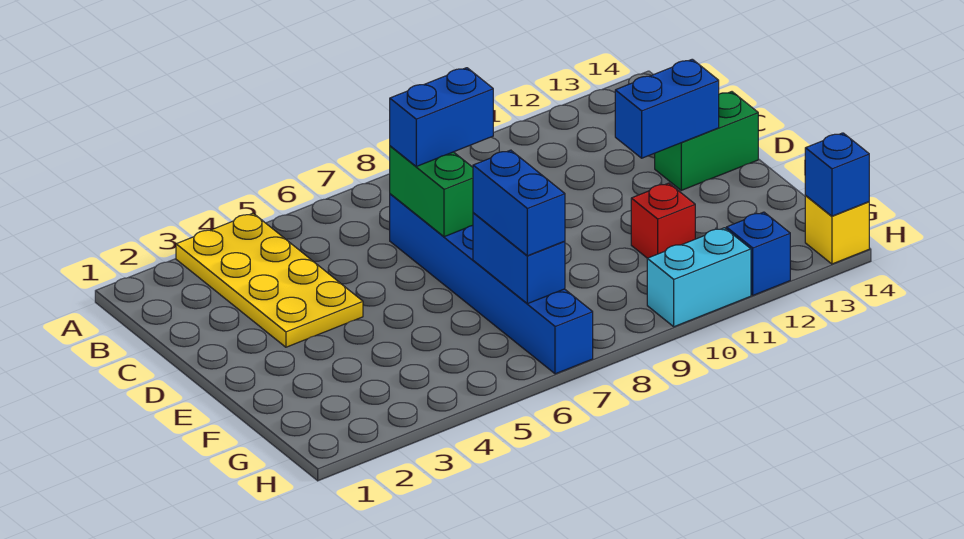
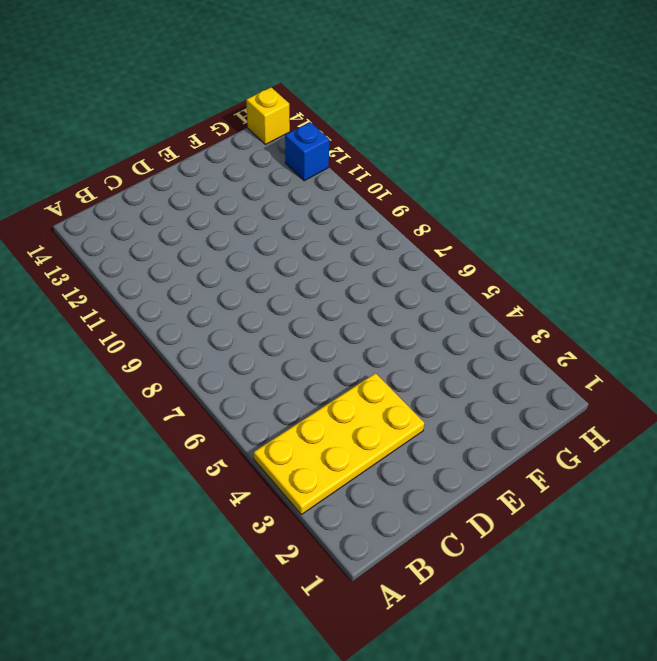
none -> blue 1x6 brick [390,194,593,374]
none -> green 1x2 brick [655,92,758,190]
none -> red 1x1 brick [631,183,695,258]

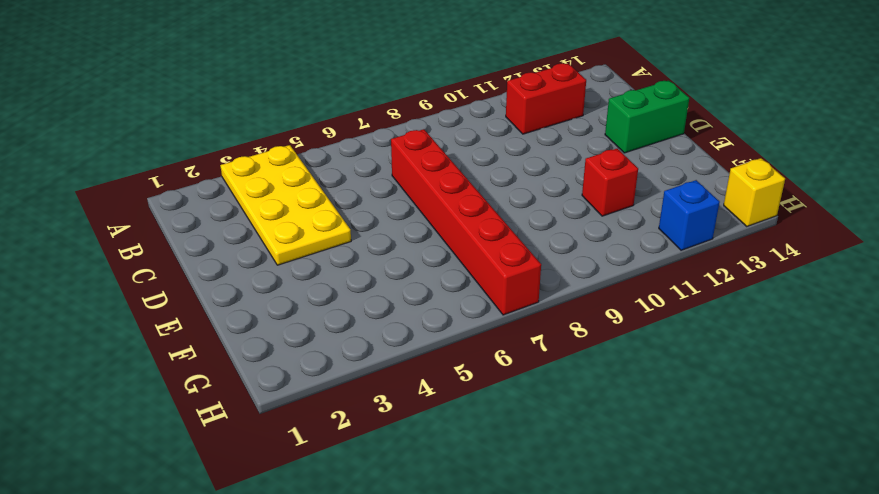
red 1x2 brick [506,63,586,134] -> none
red 1x6 brick [391,129,541,315] -> blue 1x6 brick [390,194,593,374]
none -> cyan 1x2 brick [647,228,751,327]
none -> green 1x2 brick [390,146,473,237]
none -> blue 1x2 brick [615,59,719,158]

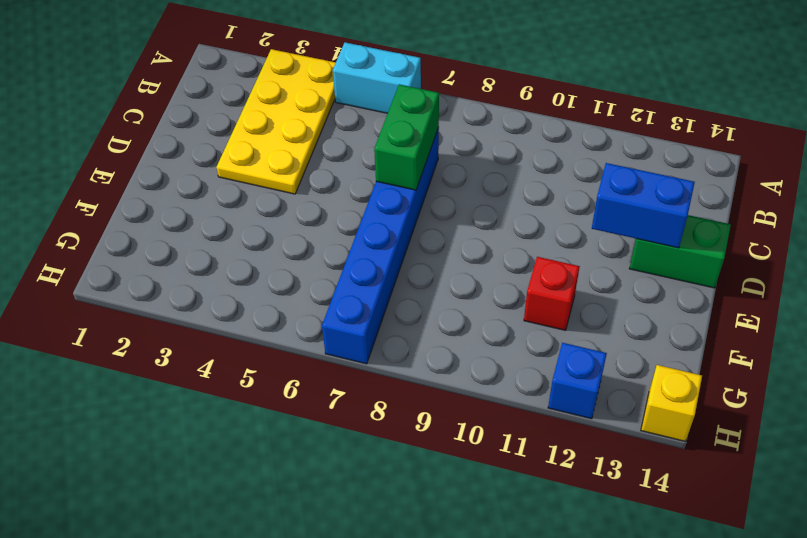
cyan 1x2 brick [333,42,421,113] -> cyan 1x2 brick moved to [647,228,751,327]
none -> blue 1x2 brick [473,213,565,304]
none -> blue 1x1 brick [805,133,869,216]
none -> blue 1x2 brick [390,68,493,166]

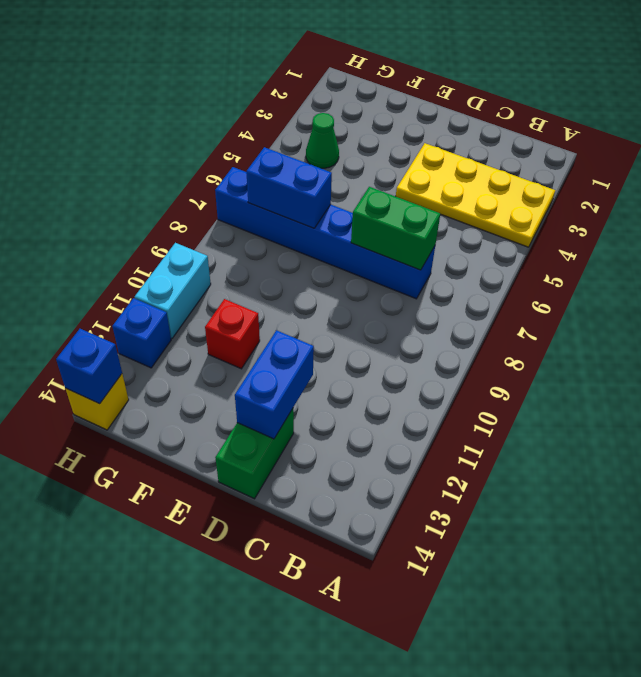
green 1x1 cone [306,113,339,168] -> none
none -> blue 1x2 brick [390,68,493,166]
none -> blue 1x2 brick [473,150,565,256]

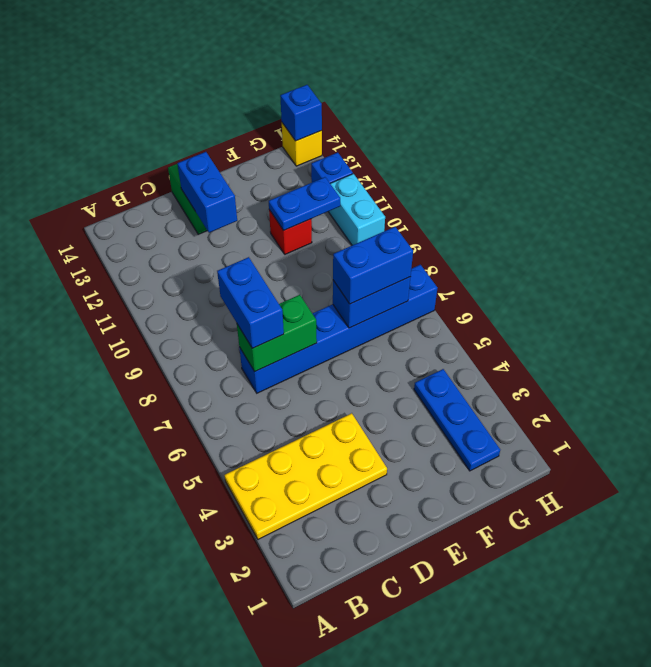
blue 1x2 plate [269,177,340,230] -> none
blue 1x3 plate [414,369,500,471] -> none

